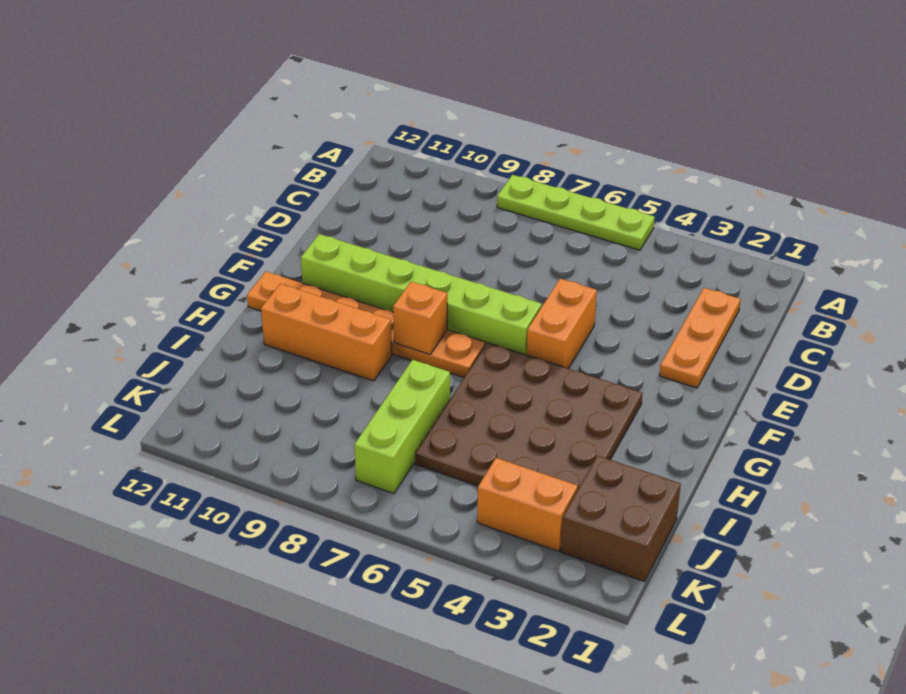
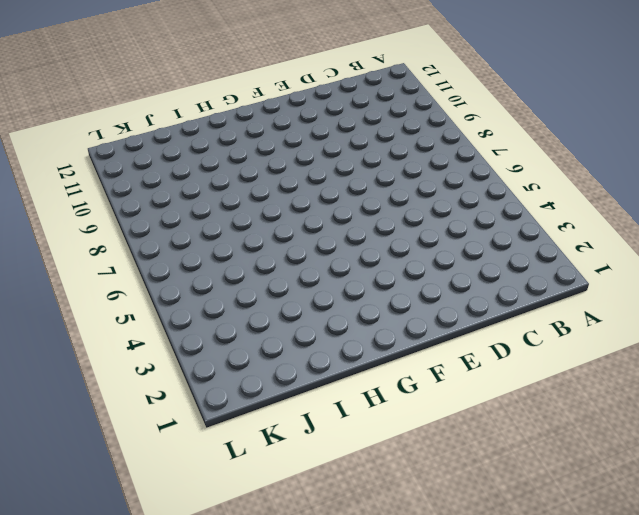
none -> lime 1x4 plate [497,175,655,250]
none -> orange 1x3 plate [660,288,740,388]

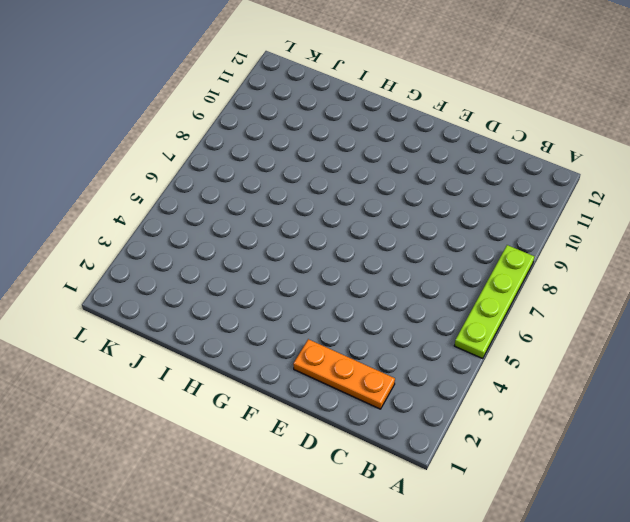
none -> orange 1x2 brick [527,278,597,369]
none -> lime 1x6 brick [301,234,542,355]

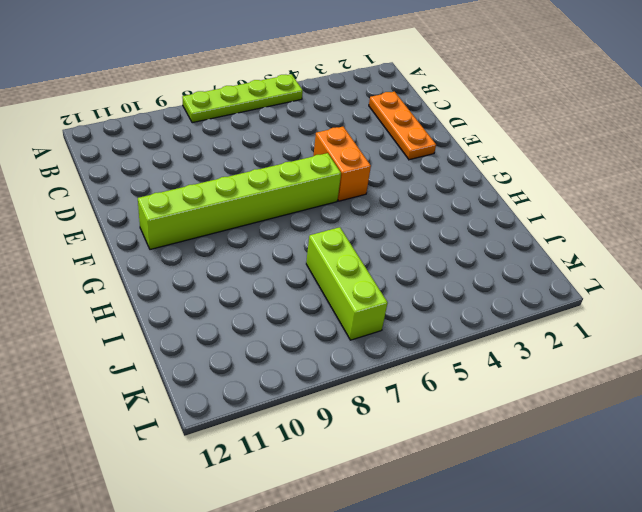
none -> brown 4x4 plate [415,343,642,489]
none -> orange 1x6 plate [247,272,485,378]

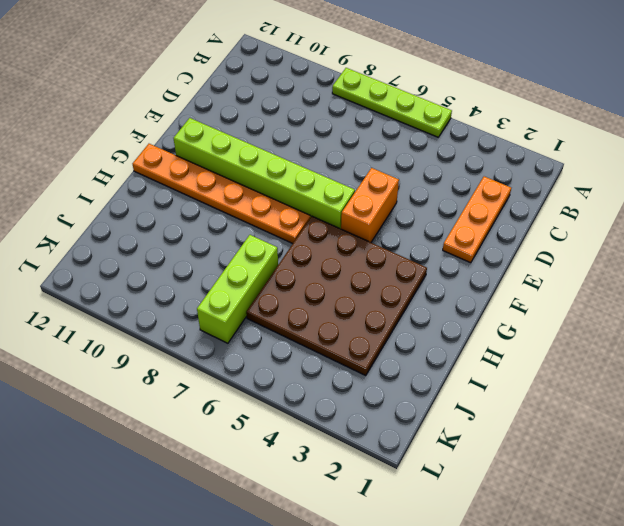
none -> orange 1x3 brick [261,284,392,381]
none -> brown 2x2 brick [561,456,681,582]

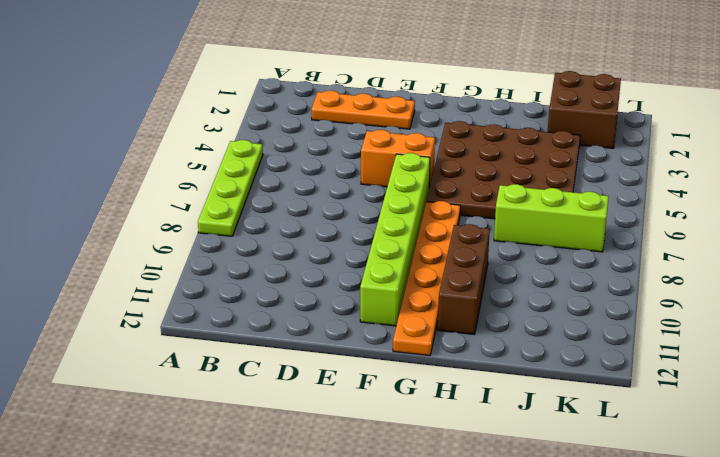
brown 1x3 brick [438,224,490,335] -> orange 1x3 brick [261,284,392,381]
none -> orange 1x2 brick [477,458,578,551]
none -> orange 1x1 brick [393,282,447,354]

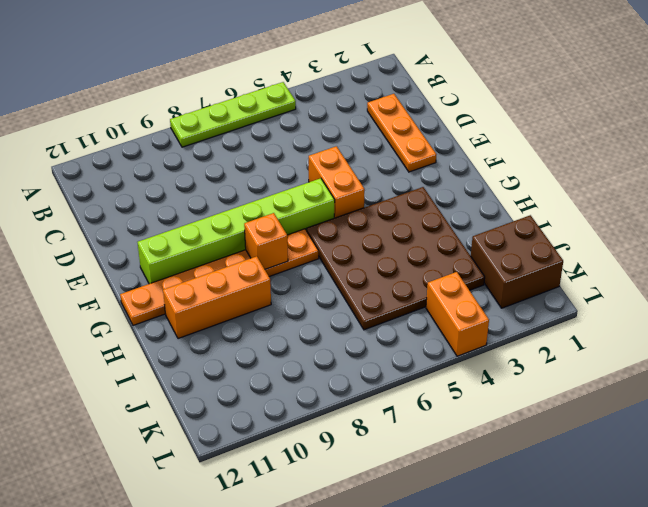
orange 1x2 brick [426,272,489,356] -> orange 1x2 brick turned to [477,458,578,551]
none -> lime 1x3 brick [354,360,450,494]

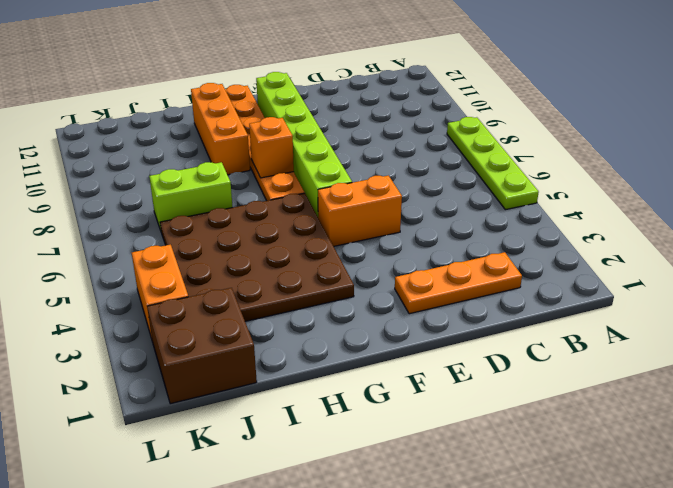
lime 1x2 brick [149,162,233,231] -> lime 1x3 brick [354,360,450,494]

